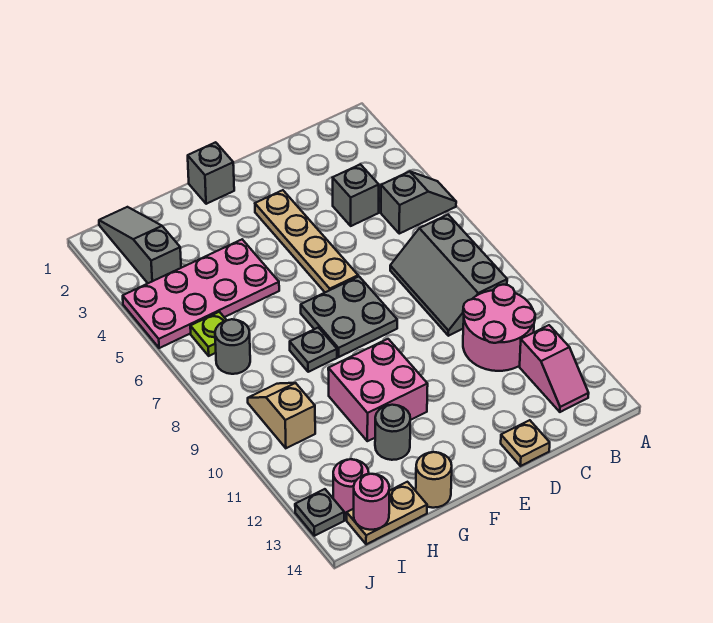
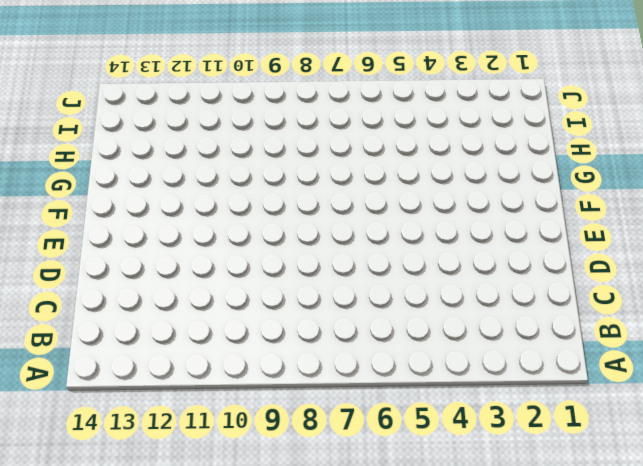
none -> grey 1x2 slope [381,171,456,234]
none -> grey 2x3 slope [390,215,507,336]
none -> pink 2x2 round brick [463,285,535,371]

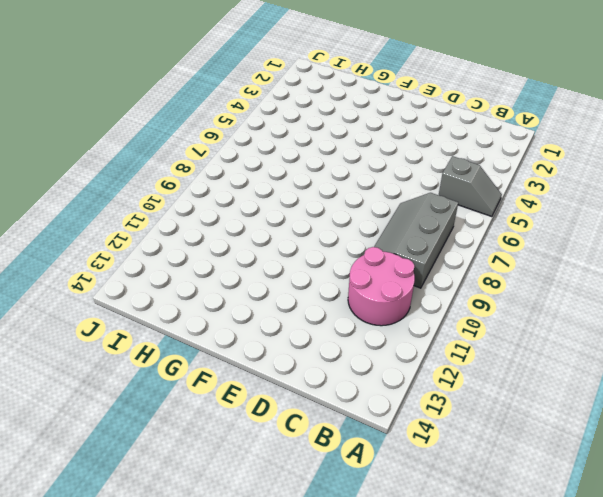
none -> pink 1x2 slope [520,325,589,412]
none -> grey 1x1 brick [333,164,379,226]
none -> tan 1x1 plate [501,420,550,466]

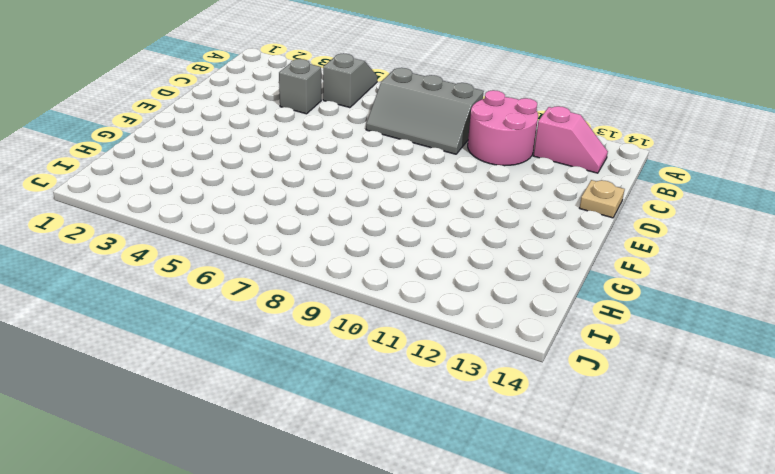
none -> tan 1x4 plate [255,190,358,292]
none -> grey 2x2 plate [301,276,397,357]
none -> grey 1x1 brick [188,142,234,204]

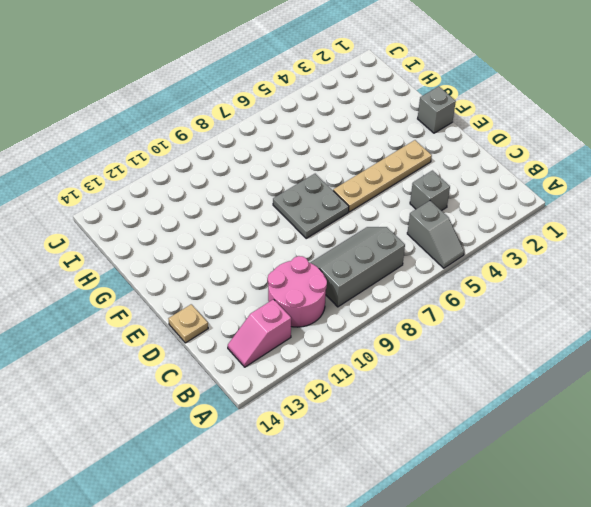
none -> pink 2x2 brick [328,339,428,441]
none -> pink 2x4 plate [123,240,279,348]
none -> grey 1x1 plate [290,327,337,372]

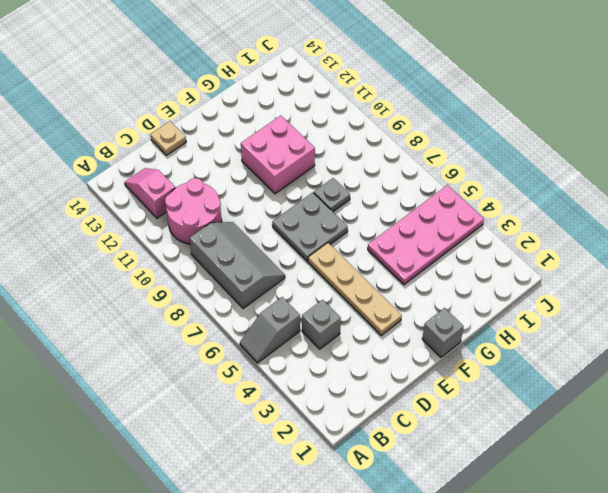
none -> grey 1x1 round brick [375,405,410,460]
none -> tan 1x1 round brick [416,452,452,508]
none -> tan 1x2 plate [347,482,427,544]

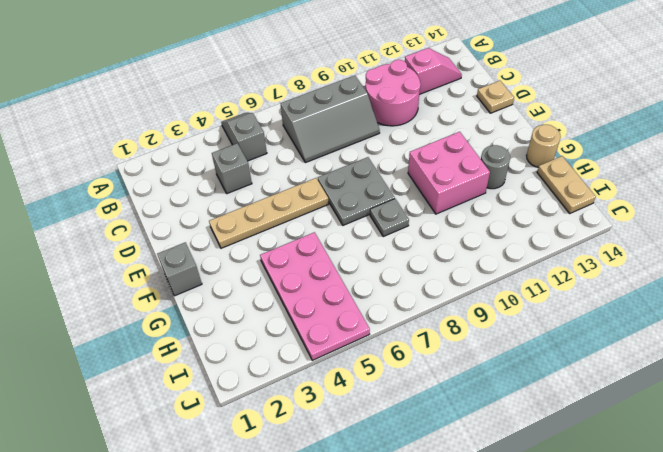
none -> grey 1x3 slope [99,207,181,283]
none -> lime 1x1 plate [190,312,227,356]
none -> grey 1x1 round brick [215,319,250,374]

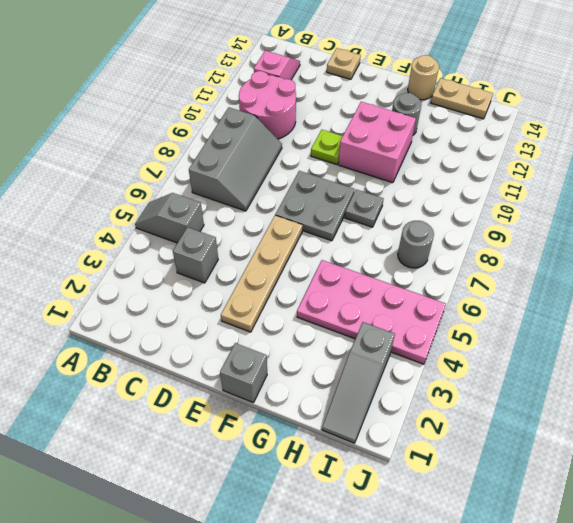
lime 1x1 plate [311,130,343,165] -> lime 1x1 plate moved to [190,312,227,356]
none -> tan 1x2 slope [248,383,315,448]
none -> pink 1x1 round brick [333,459,369,514]
none -> grey 1x1 plate [295,489,344,536]

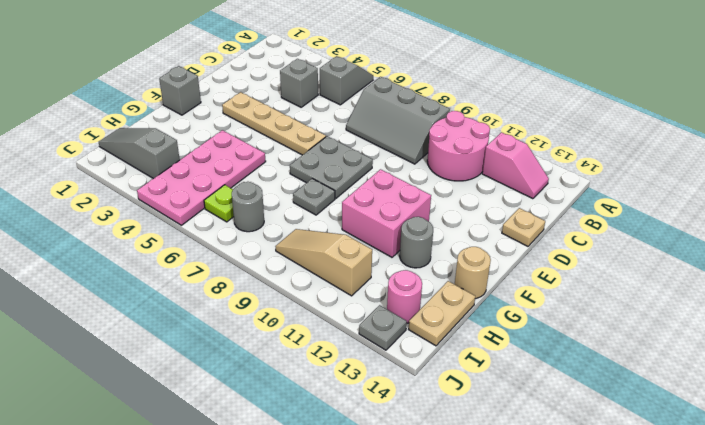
tan 1x3 slope [275,229,372,296] -> tan 1x2 slope [248,383,315,448]
none -> pink 1x1 round brick [354,474,389,530]

